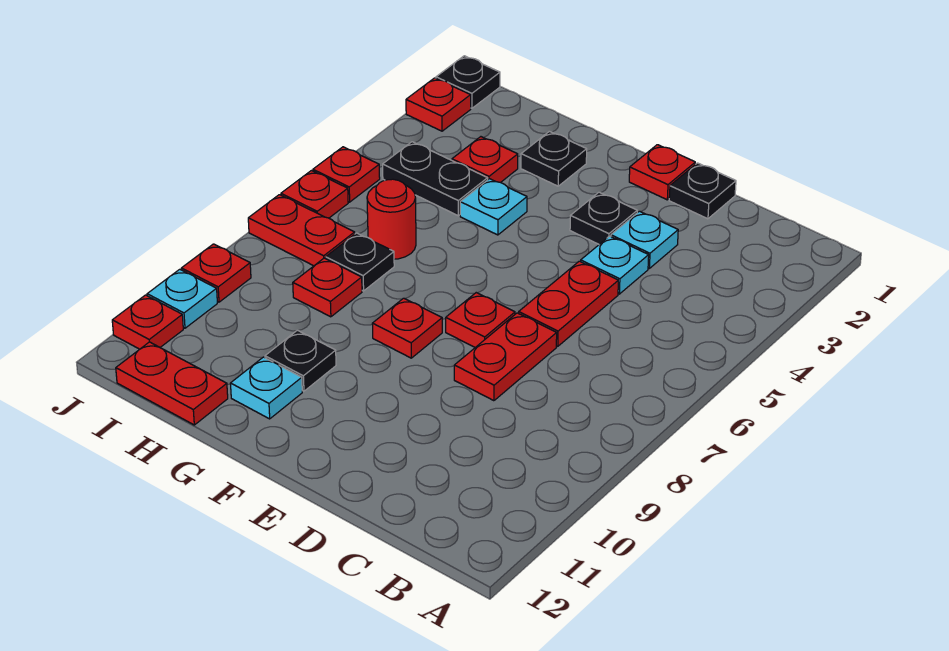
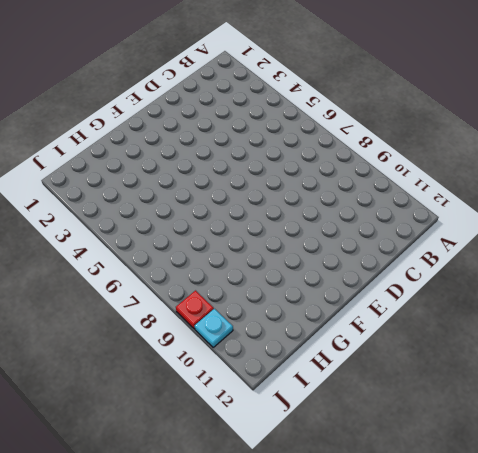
none -> black 1x1 plate [669,163,736,219]
none -> cyan 1x1 plate [611,211,678,268]
none -> cyan 1x1 plate [580,236,649,294]

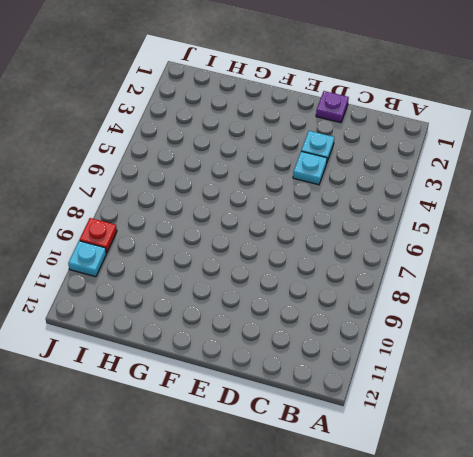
purple 1x1 plate [316,91,349,123] -> black 1x1 plate [669,163,736,219]
none -> red 1x2 plate [519,261,618,346]
none -> red 1x2 plate [454,313,557,401]
none -> red 1x1 plate [629,145,695,200]

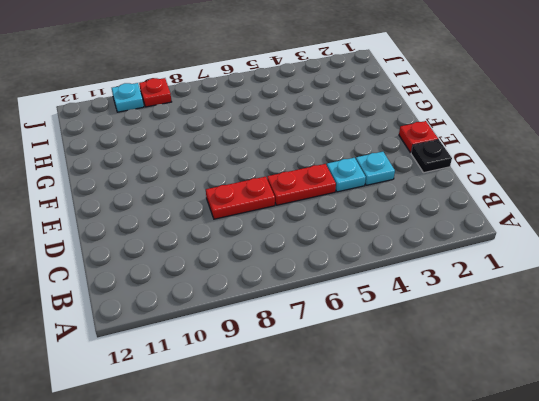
none -> black 1x1 plate [570,192,637,244]
none -> red 1x1 plate [446,293,515,347]
none -> red 1x1 plate [372,298,442,358]

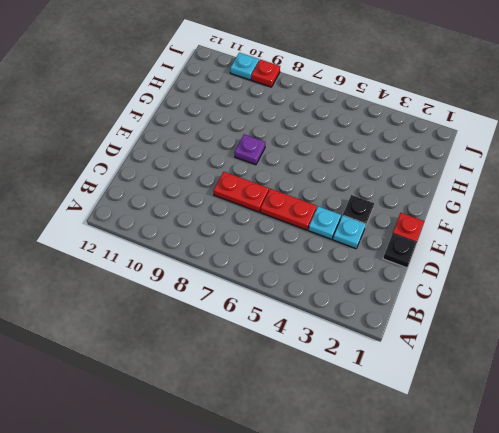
purple 1x1 plate [234,134,265,165] -> red 1x1 plate [372,298,442,358]
none -> red 1x1 plate [446,293,515,347]
none -> black 1x1 plate [521,131,587,186]
none -> cyan 1x1 plate [460,179,527,235]

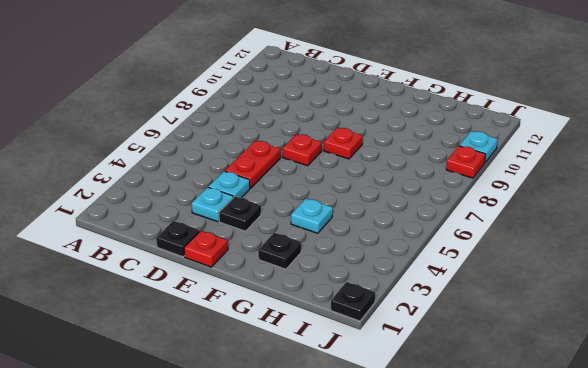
none -> red 1x2 plate [454,313,557,401]
none -> black 1x1 plate [265,330,336,391]
none -> cyan 1x1 plate [230,357,302,419]

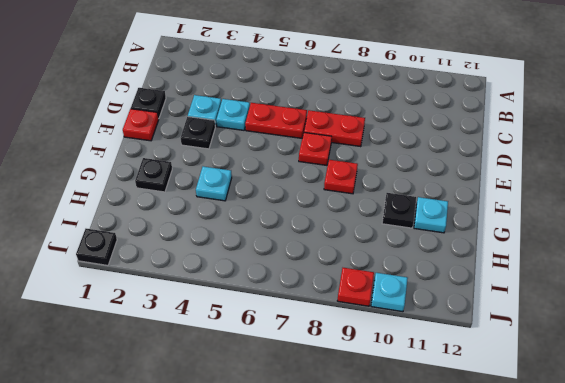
none -> red 1x1 plate [452,137,518,183]
none -> black 1x2 plate [383,142,488,216]
none -> red 1x1 round brick [367,179,416,259]

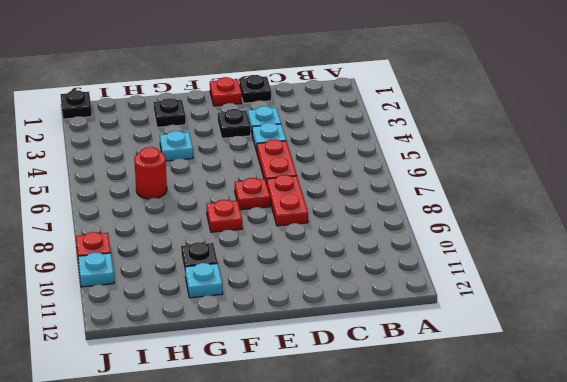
none -> red 1x1 plate [452,137,518,183]
none -> black 1x2 plate [383,142,488,216]
none -> black 1x1 plate [326,233,394,291]

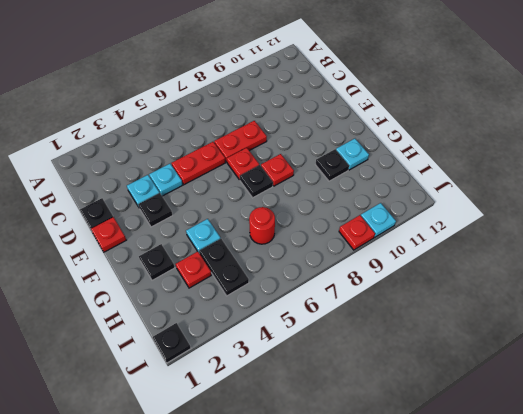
black 1x1 plate [240,165,273,198] -> black 1x1 plate moved to [326,233,394,291]
none -> red 1x1 plate [293,258,362,317]
none -> red 1x2 plate [116,342,228,425]
none -> red 1x2 plate [248,195,355,266]

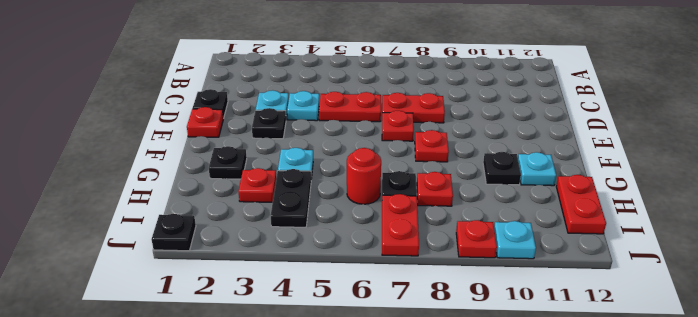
none -> red 1x1 plate [406,78,471,131]
none -> red 1x1 plate [313,147,380,202]
none -> red 1x1 plate [281,171,348,218]

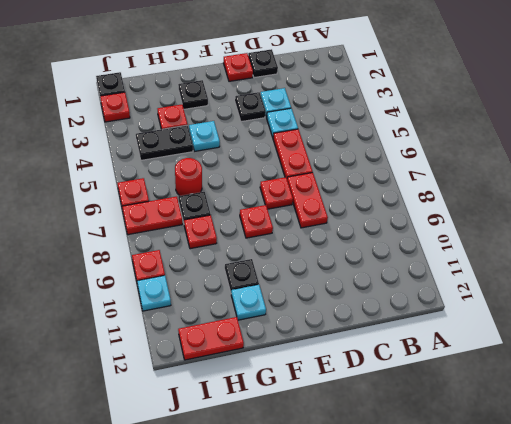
none -> red 1x1 plate [313,147,380,202]
none -> red 1x1 plate [112,295,183,349]

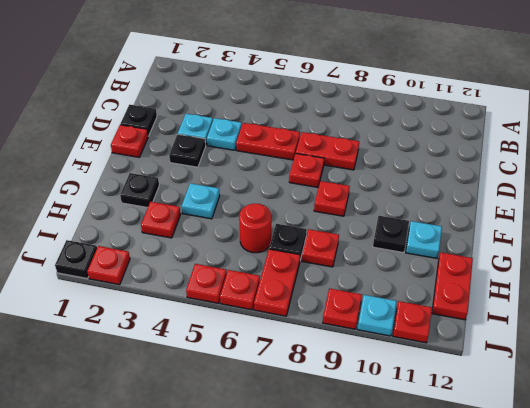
none -> black 1x2 plate [383,142,488,216]

